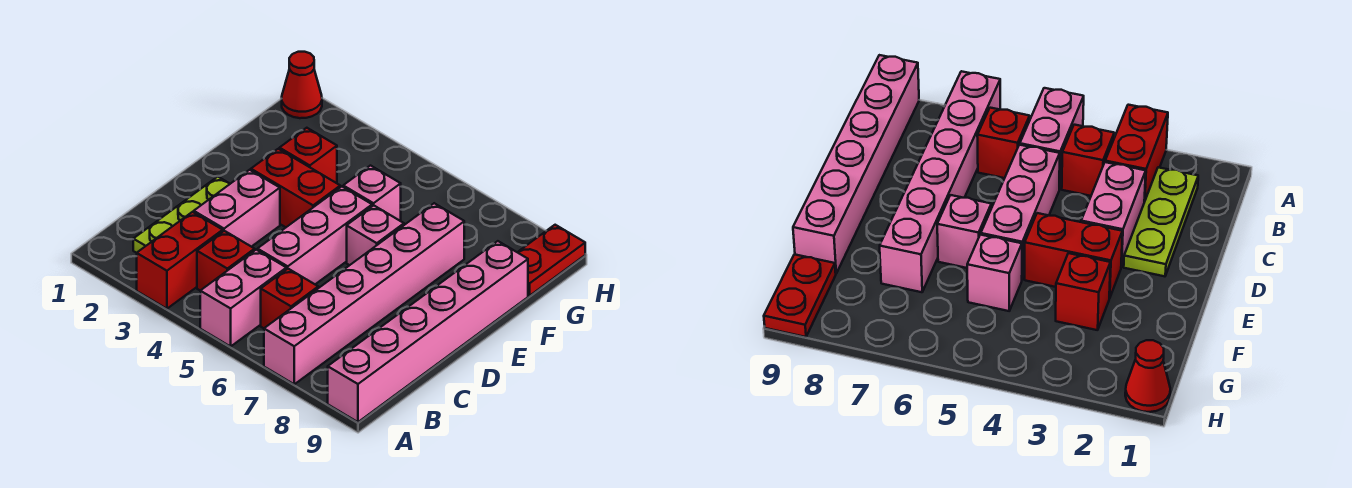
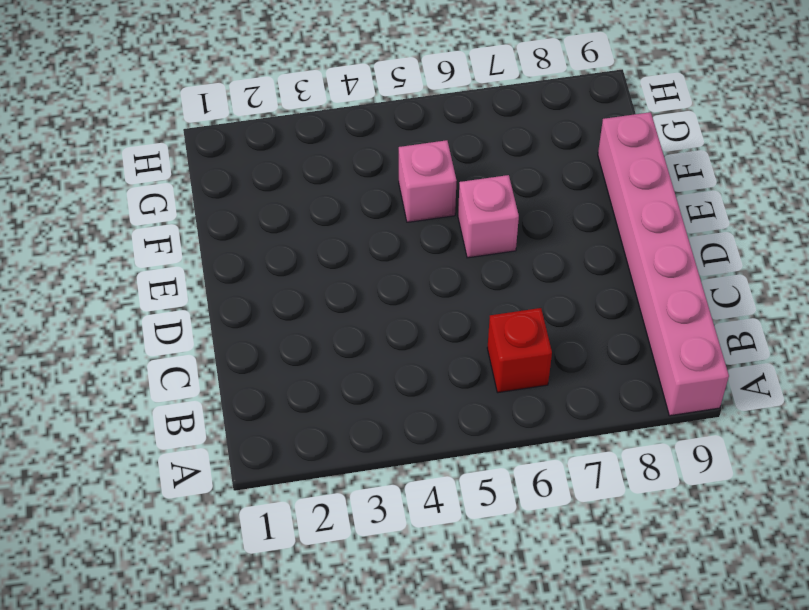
none -> red 1x2 brick [137,212,223,309]
none -> pink 1x2 brick [200,250,286,346]
none -> pink 1x6 brick [264,203,464,384]

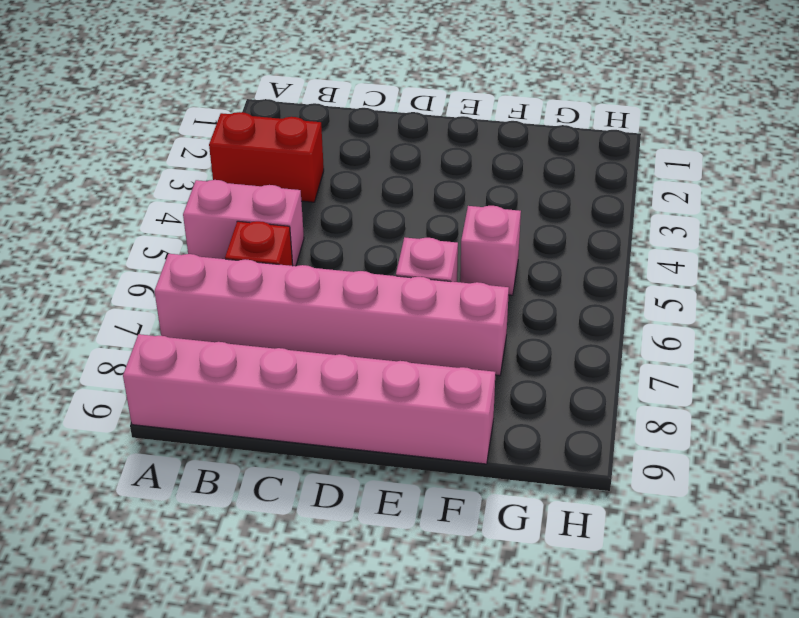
none -> lime 1x3 plate [133,177,230,253]
none -> red 1x1 brick [197,231,255,291]
none -> pink 1x2 brick [194,170,280,247]

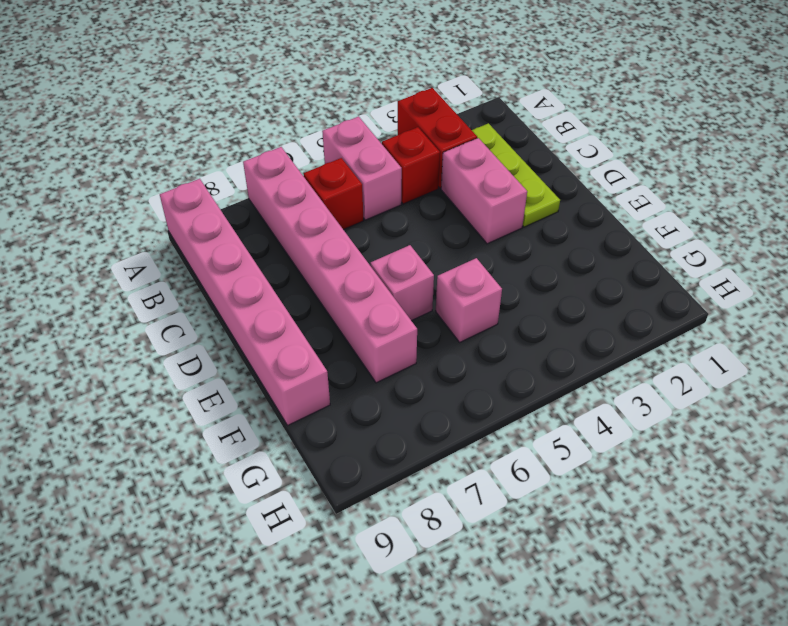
none -> pink 1x3 brick [257,187,372,284]
none -> red 1x2 brick [251,149,340,227]
none -> red 1x1 brick [280,128,337,183]

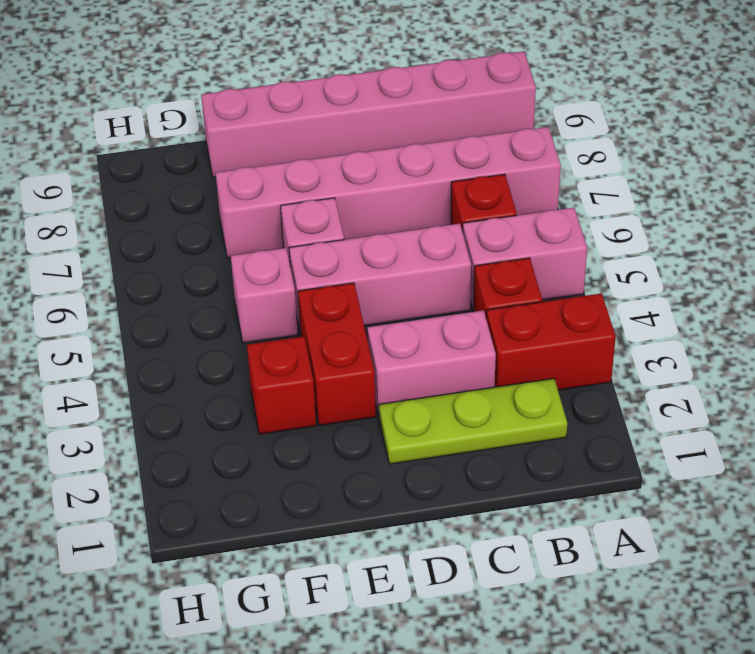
none -> red 1x2 plate [517,225,585,296]
none -> red 1x1 cone [282,52,322,118]

